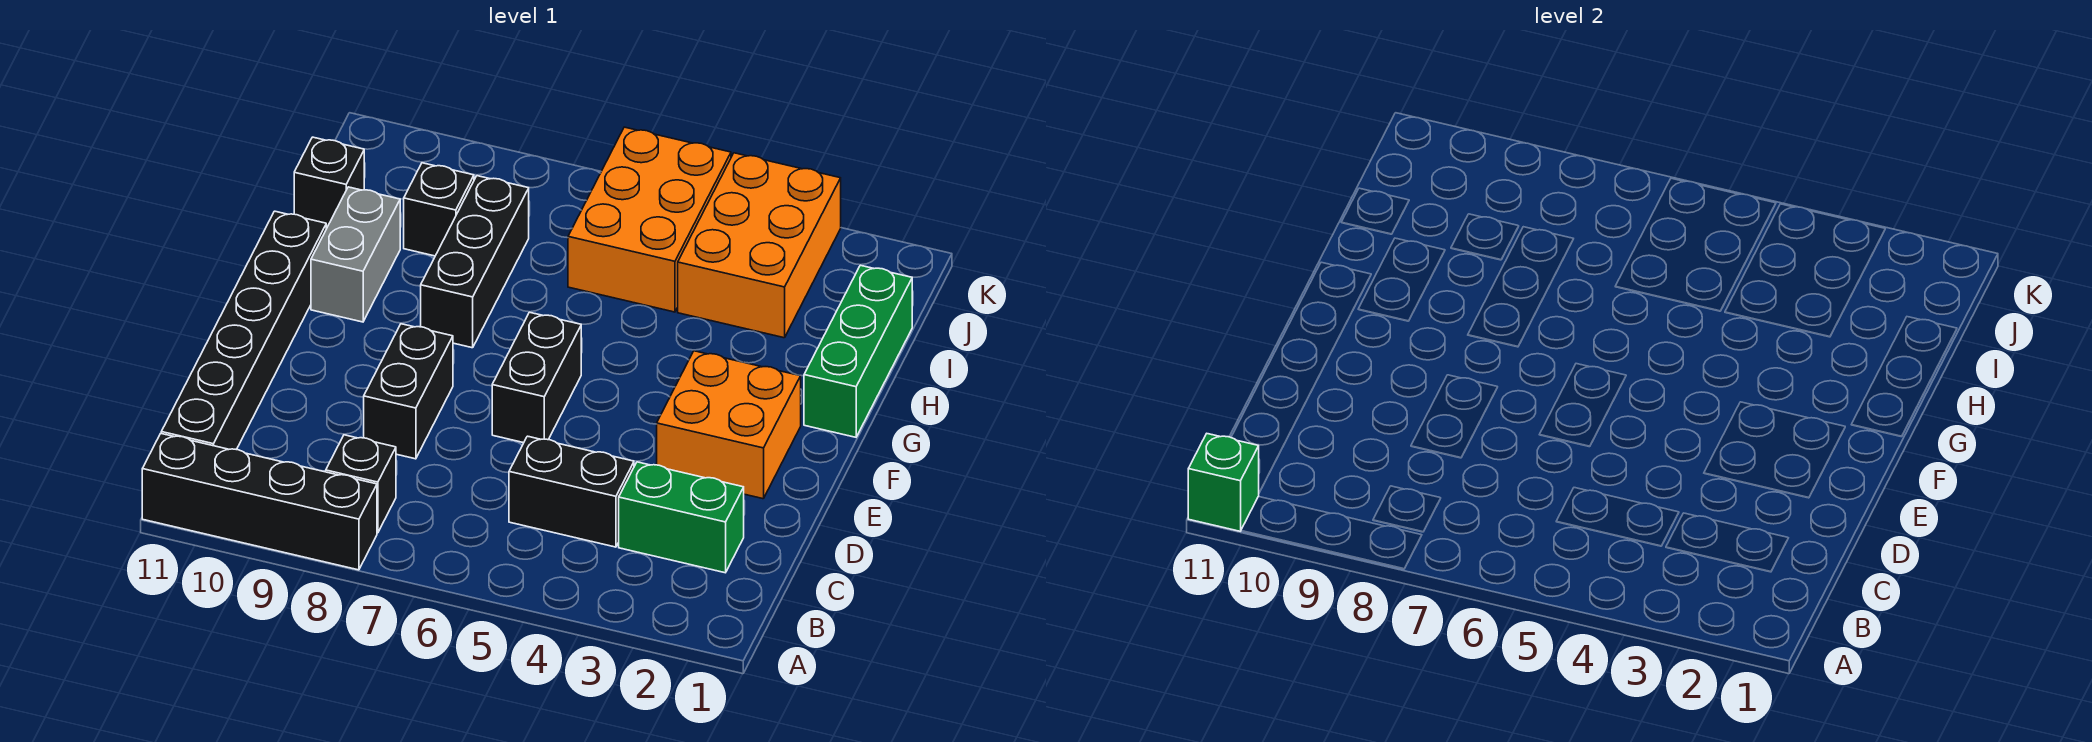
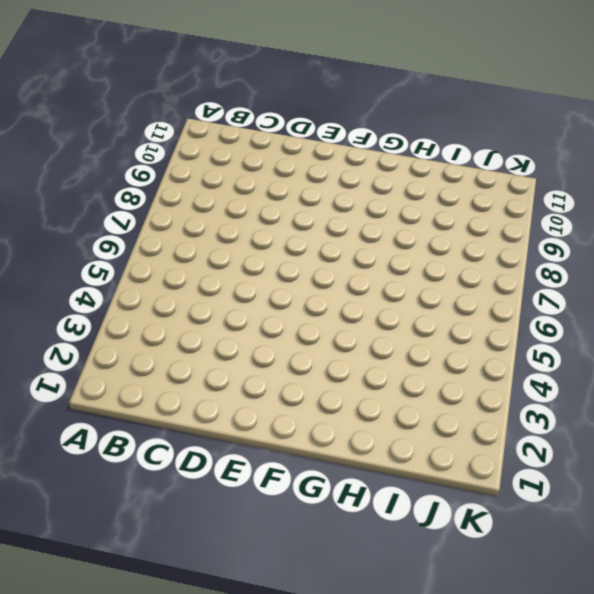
none -> black 1x4 brick [142,434,377,570]
none -> black 1x1 brick [326,435,396,533]
none -> black 1x6 brick [161,211,326,450]

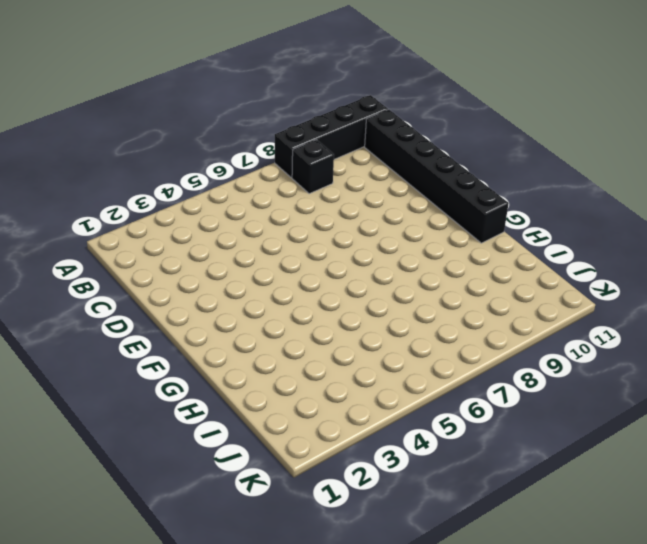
none -> green 1x2 brick [619,462,744,573]
none -> black 1x2 brick [509,436,634,547]
none -> black 1x2 brick [364,324,453,459]

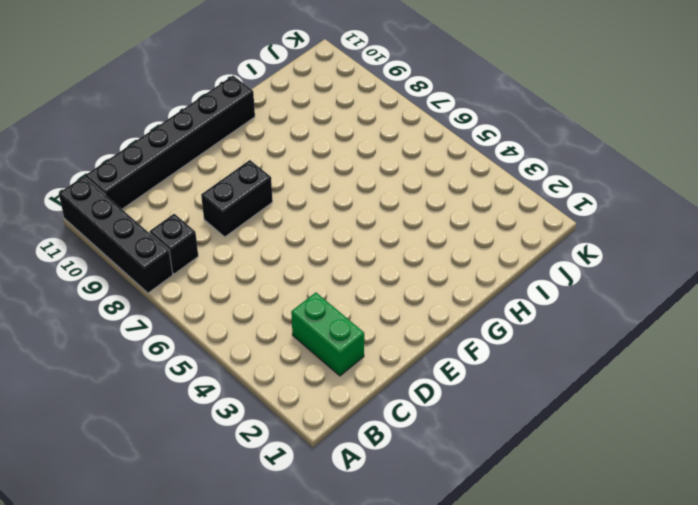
none -> black 1x2 brick [509,436,634,547]
none -> orange 2x2 brick [657,351,801,499]
none -> black 1x2 brick [492,312,581,443]

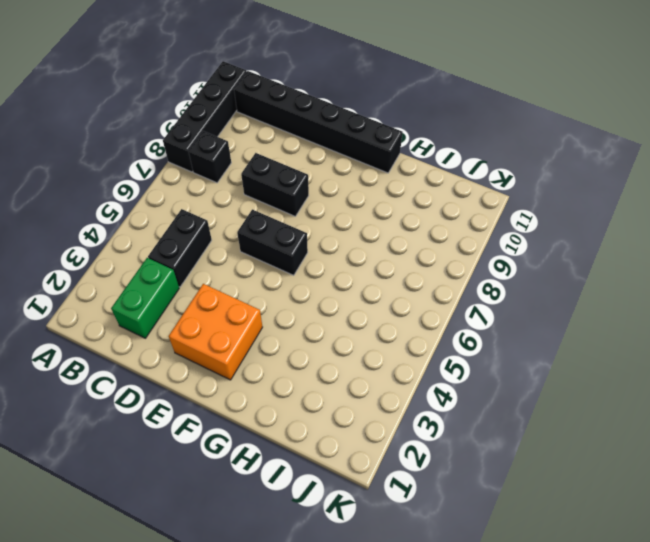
none -> green 1x3 brick [804,265,912,437]
none -> black 1x3 brick [421,176,529,348]
none -> grey 1x2 brick [311,187,400,322]

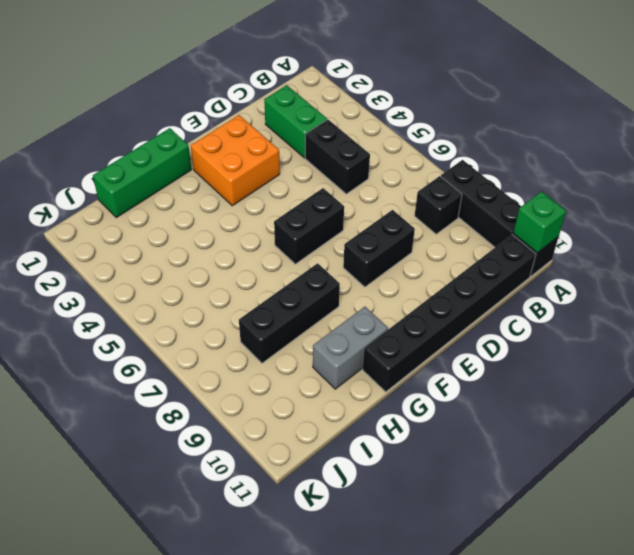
none -> orange 2x3 brick [678,153,841,338]
none -> orange 2x3 brick [568,127,731,312]
none -> black 1x1 brick [404,163,474,256]

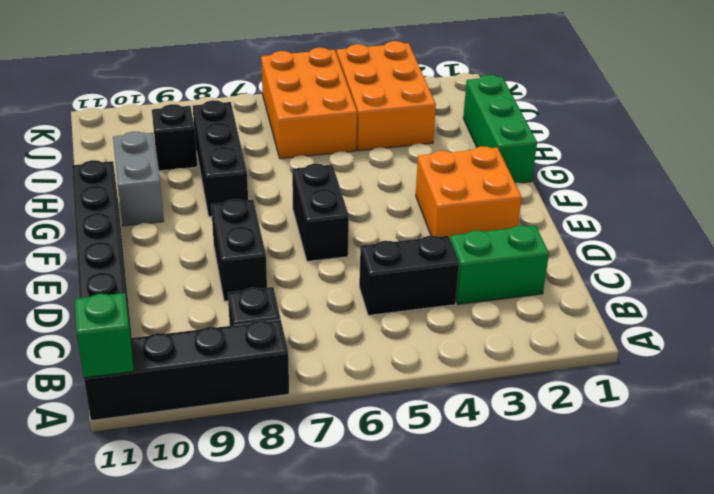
none -> black 1x1 brick [294,137,364,229]

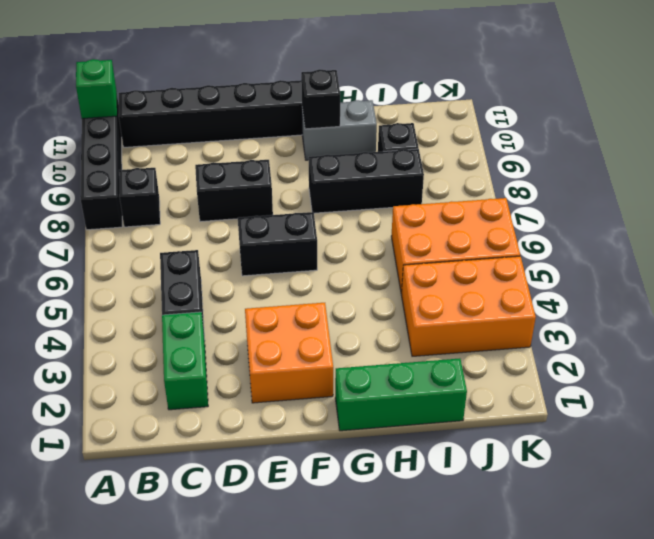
black 1x1 brick [301,69,340,129] -> black 1x1 brick moved to [294,137,364,229]

